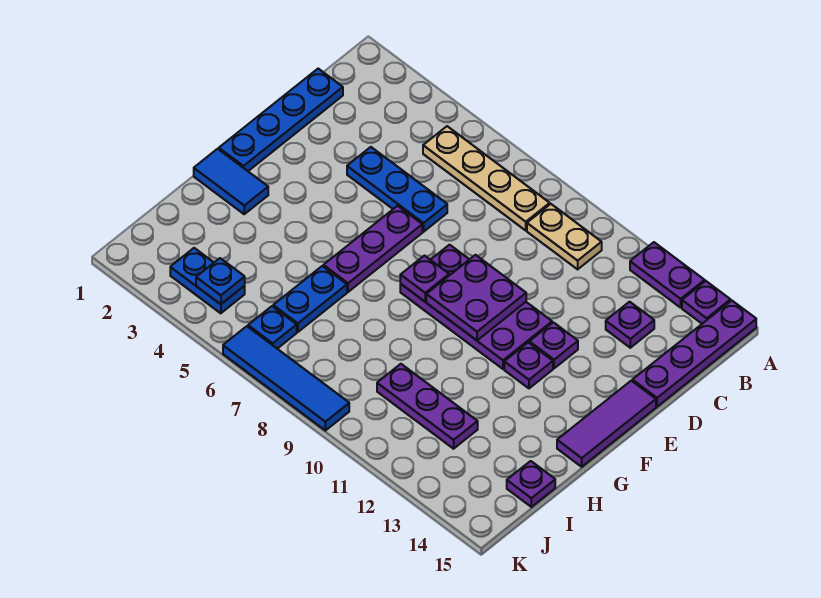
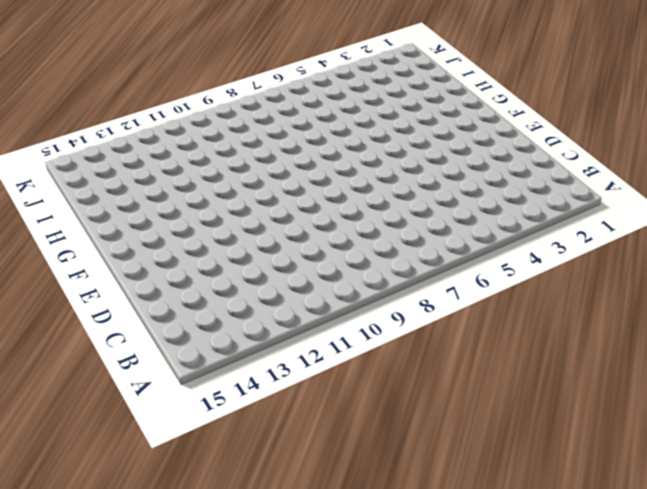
none -> purple 1x2 plate [630,242,705,308]
none -> purple 1x1 plate [682,281,731,324]
none -> purple 1x4 plate [632,300,756,407]

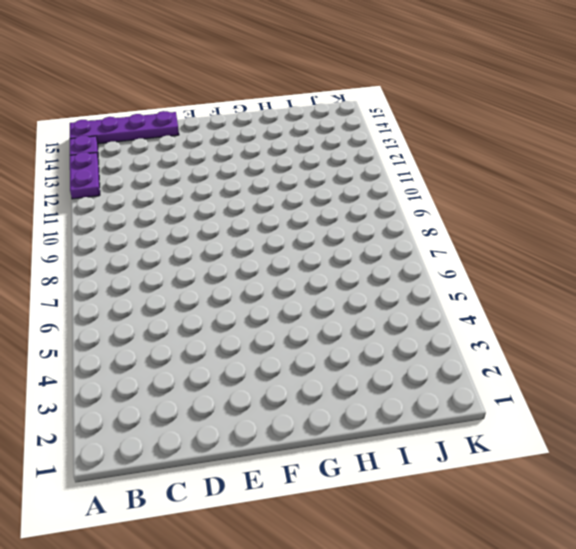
none -> tan 1x4 plate [423,126,550,230]
none -> tan 1x2 plate [527,204,602,269]
none -> blue 1x4 plate [219,69,343,171]

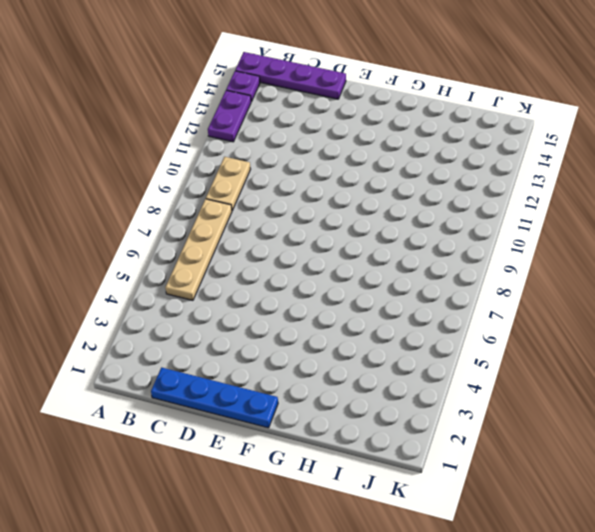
none -> purple 1x1 plate [606,302,654,348]
none -> blue 1x3 plate [347,147,447,232]
none -> purple 1x3 plate [323,206,422,292]

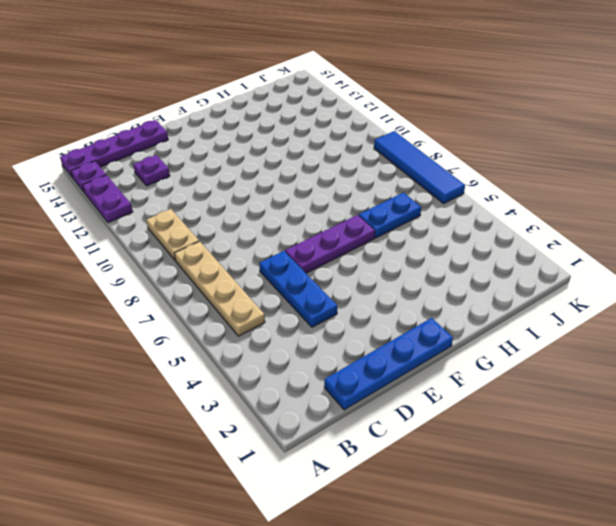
none -> purple 2x4 plate [400,245,552,369]
none -> purple 1x1 plate [529,322,578,368]
none -> purple 1x3 tile [557,381,656,467]

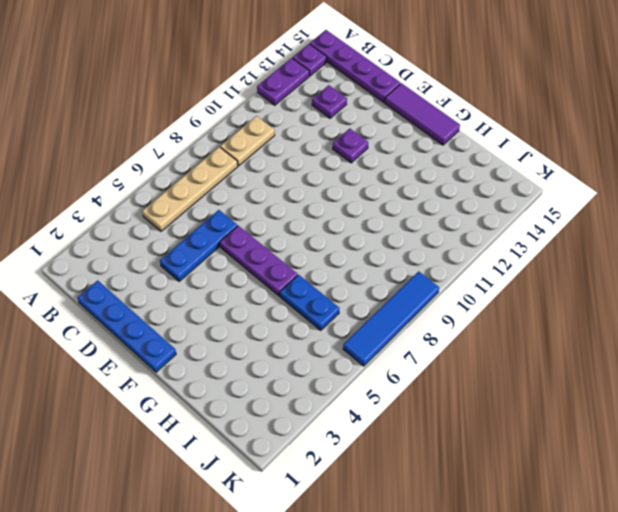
none -> purple 2x4 plate [400,245,552,369]
none -> purple 1x1 plate [504,342,553,388]
none -> blue 1x2 tile [194,149,268,214]

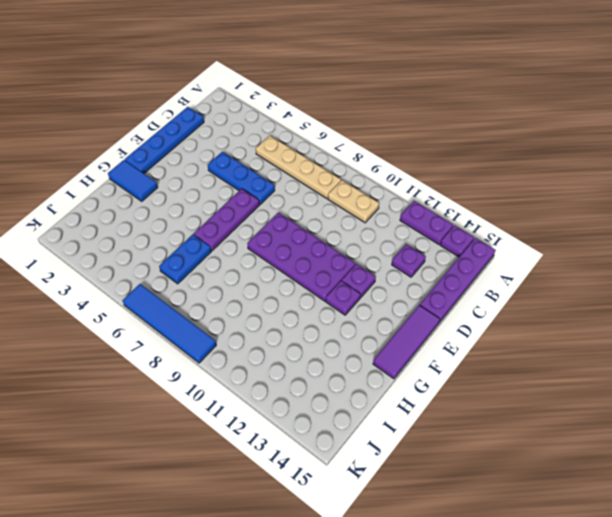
none -> purple 1x3 plate [377,364,478,449]
none -> purple 1x1 plate [507,461,555,507]
none -> blue 1x2 plate [170,248,245,313]

